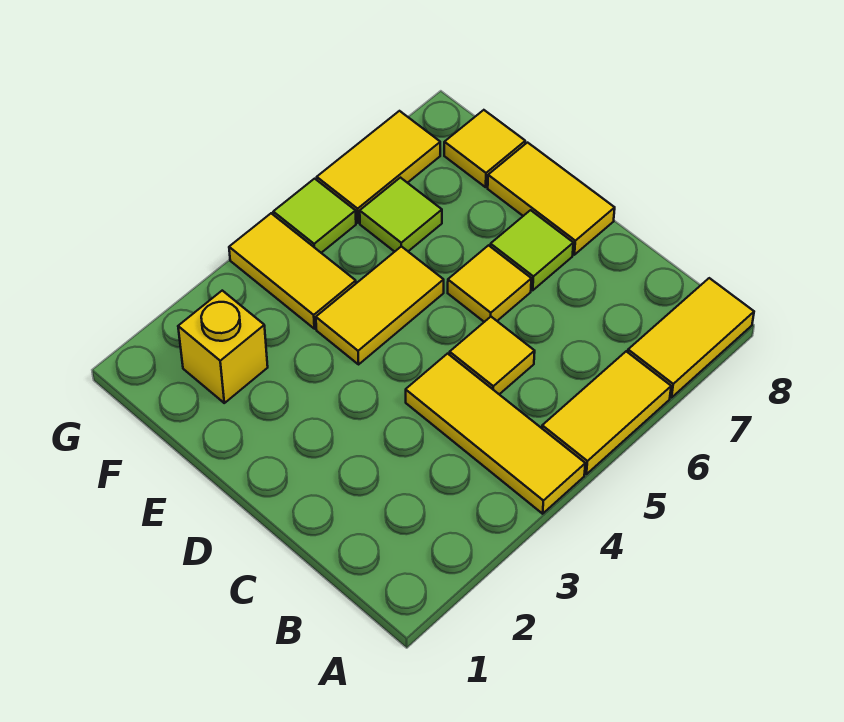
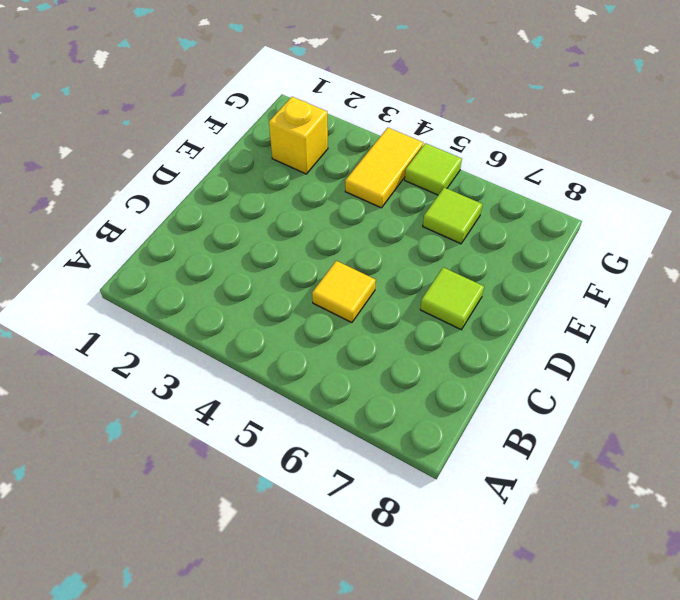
none -> yellow 1x3 tile [406,354,585,514]
none -> yellow 1x2 tile [542,351,671,474]
none -> yellow 1x2 tile [628,278,754,397]

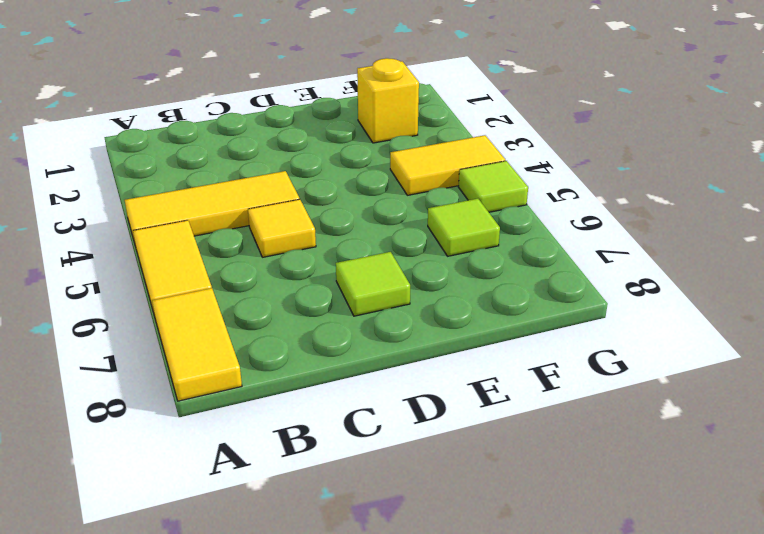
none -> yellow 1x1 tile [448,245,531,322]
none -> yellow 1x2 tile [488,143,615,255]
none -> yellow 1x2 tile [316,246,444,364]

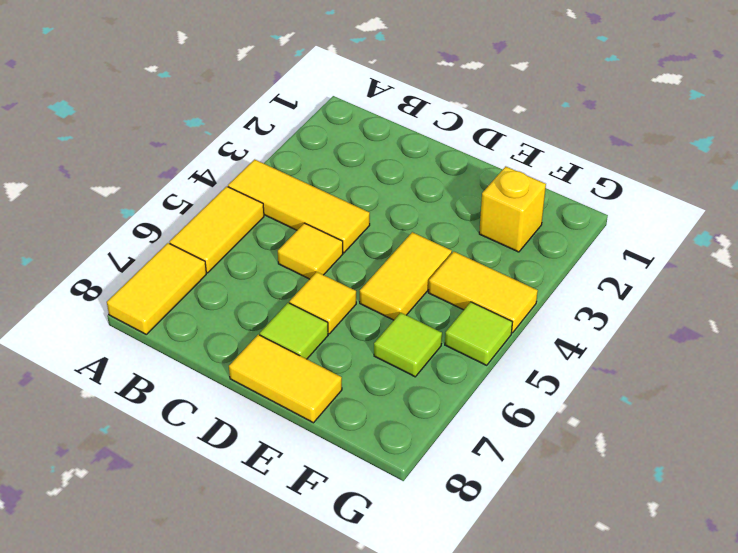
none -> yellow 1x1 tile [444,110,525,187]
none -> yellow 1x2 tile [317,111,440,223]

